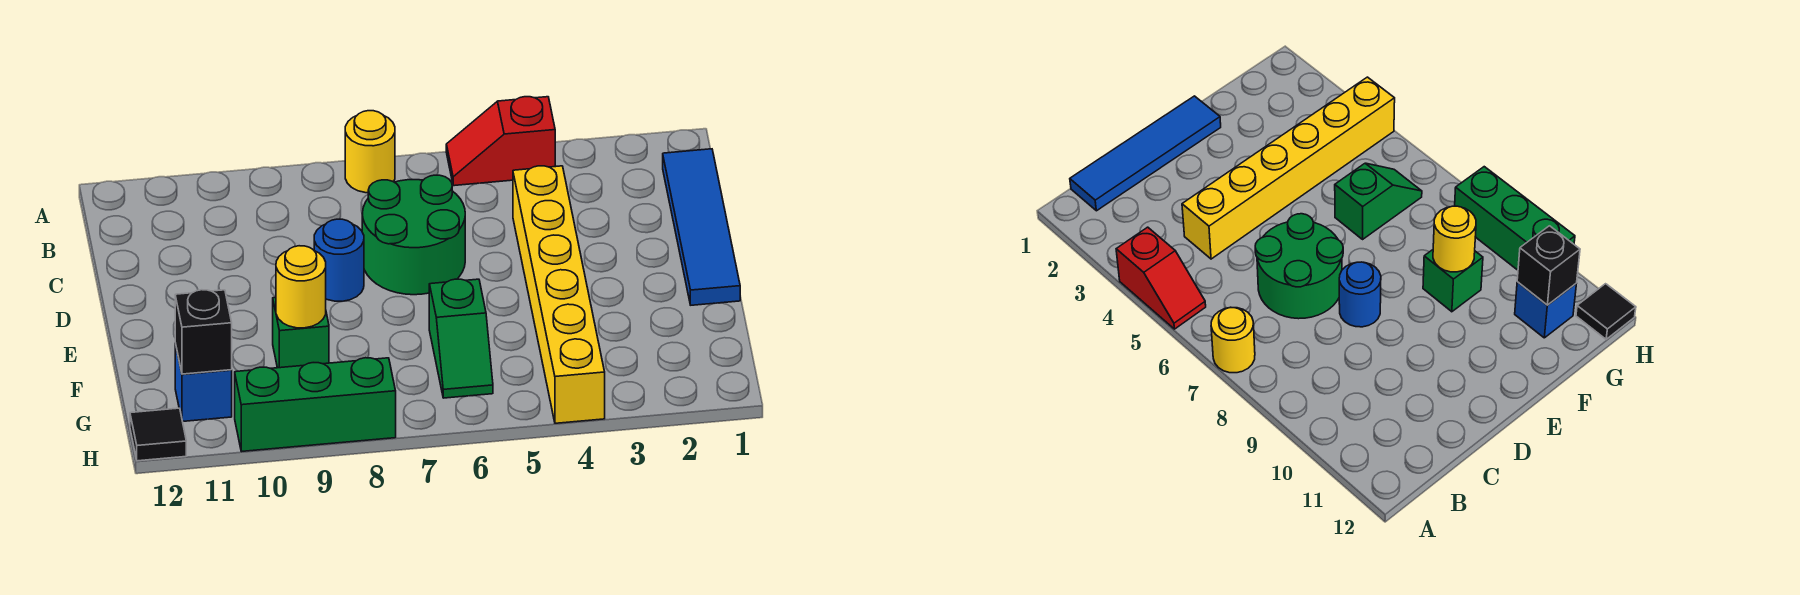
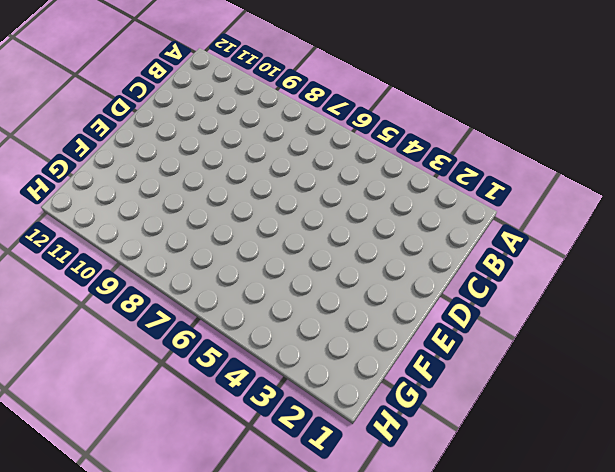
none -> red 1x2 slope [446,97,555,186]
none -> yellow 1x1 round brick [345,111,395,193]
none -> blue 1x4 tile [663,149,740,305]

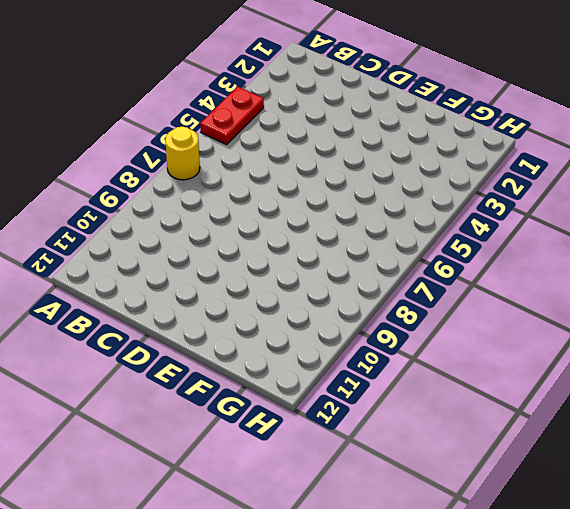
red 1x2 plate [200,87,264,144] -> red 1x2 slope [446,97,555,186]
none -> blue 1x4 tile [663,149,740,305]
none -> yellow 1x6 brick [513,166,605,423]
none -> green 2x2 round brick [362,175,465,295]

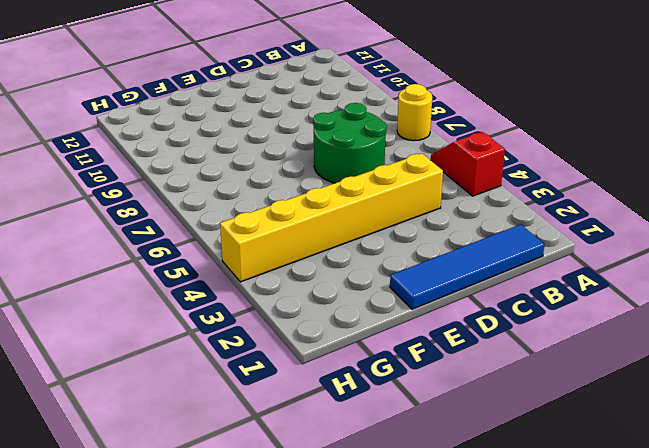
none -> blue 1x1 round brick [314,219,364,301]
none -> green 1x2 slope [429,279,493,398]
none -> green 1x1 brick [273,297,329,368]

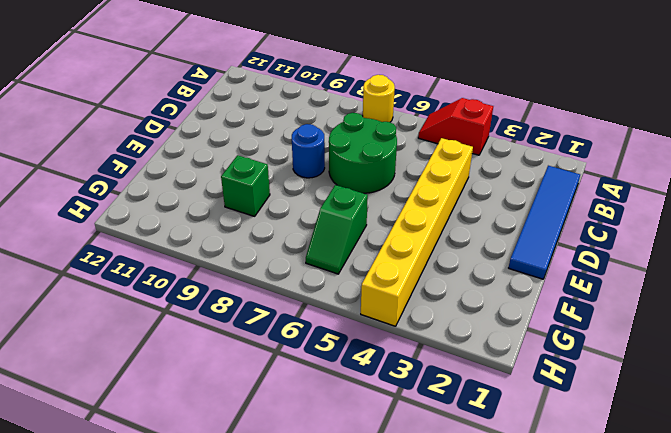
none -> blue 1x1 brick [175,343,232,422]
none -> green 1x3 brick [235,358,396,451]
none -> black 1x1 tile [130,408,186,461]

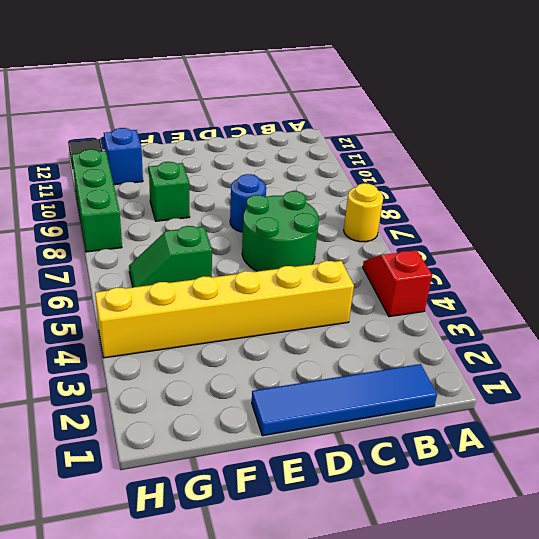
none -> yellow 1x1 round brick [276,246,326,328]
none -> black 1x1 brick [175,290,232,374]

